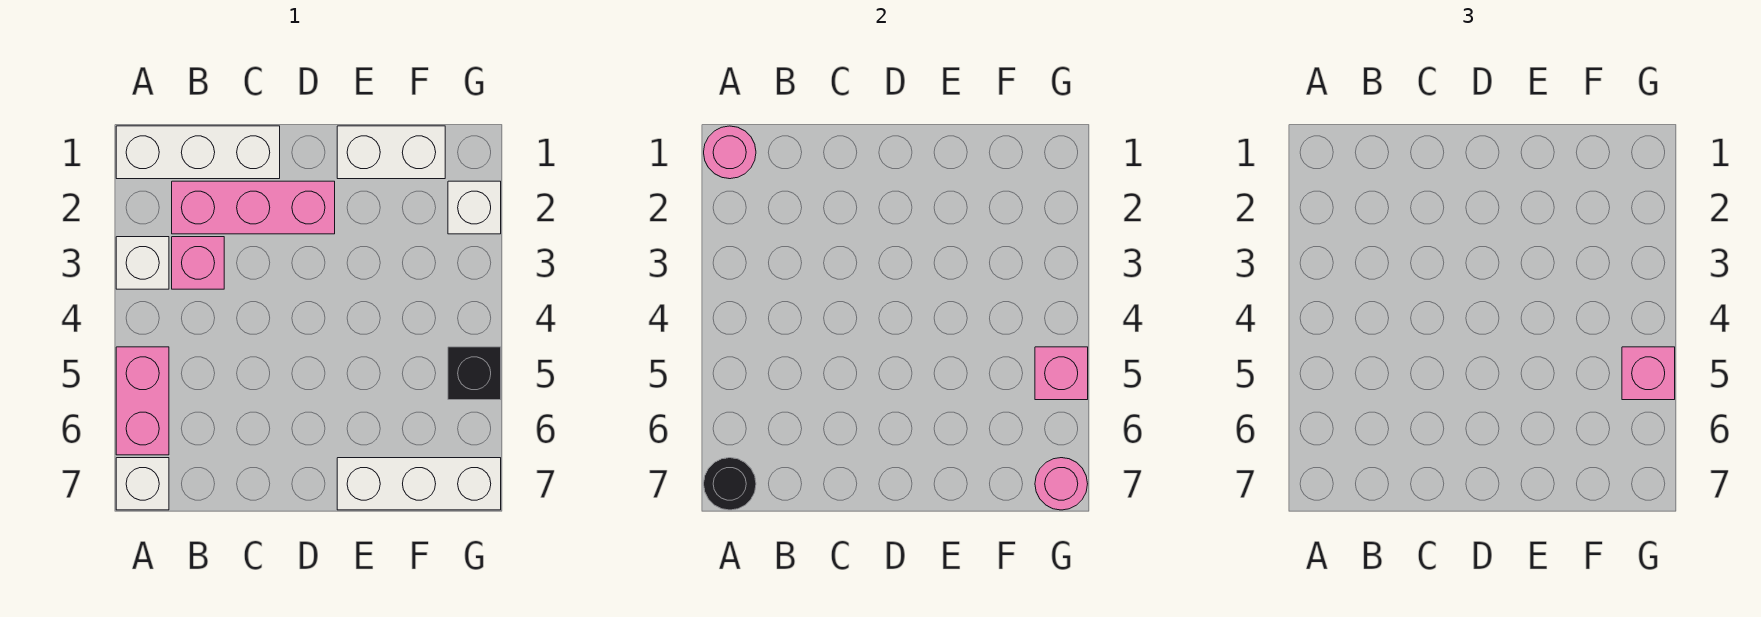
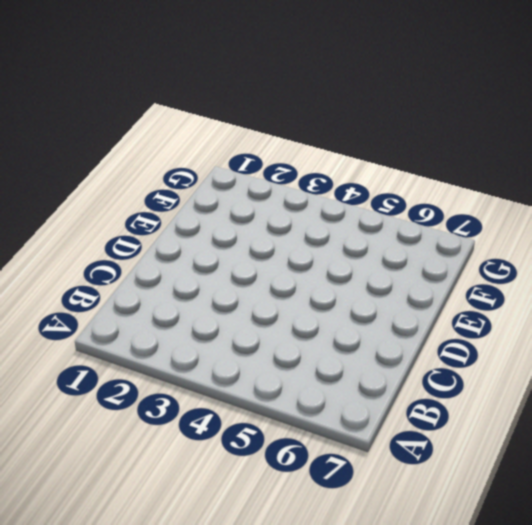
none -> white 1x3 brick [116,126,280,179]
none -> white 1x1 brick [116,237,169,289]
none -> pink 1x2 brick [116,347,169,455]

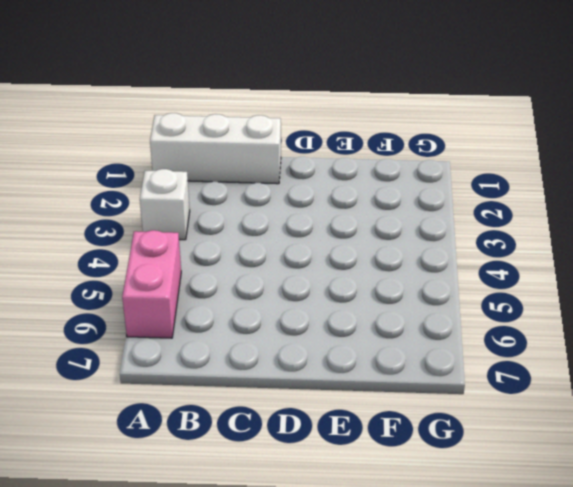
none -> white 1x1 brick [116,458,169,510]
none -> pink 1x3 brick [172,181,335,234]
none -> pink 1x1 brick [172,237,224,289]

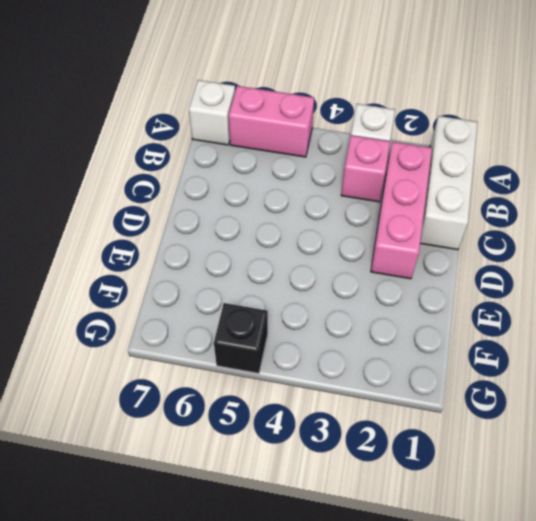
none -> white 1x2 brick [337,126,445,179]
none -> white 1x3 brick [337,458,501,510]
none -> white 1x1 brick [448,181,501,234]

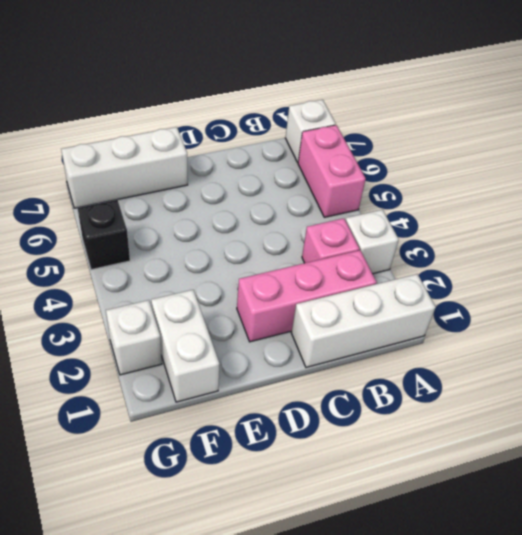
white 1x2 brick [151,290,219,402] -> white 1x2 brick turned to [337,126,445,179]
none -> pink 1x1 round brick [704,126,756,179]
none -> black 1x1 round brick [704,458,756,510]
none -> pink 1x1 brick [1035,347,1088,400]

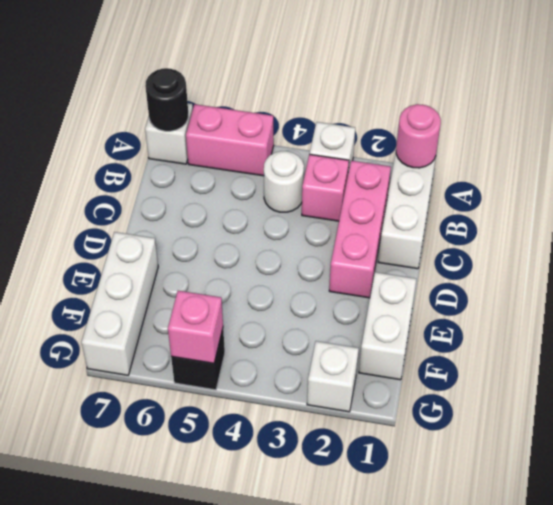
white 1x1 round brick [264,151,304,212] -> none
none -> pink 1x1 round brick [1035,458,1088,510]
none -> pink 1x1 brick [1622,347,1675,400]

